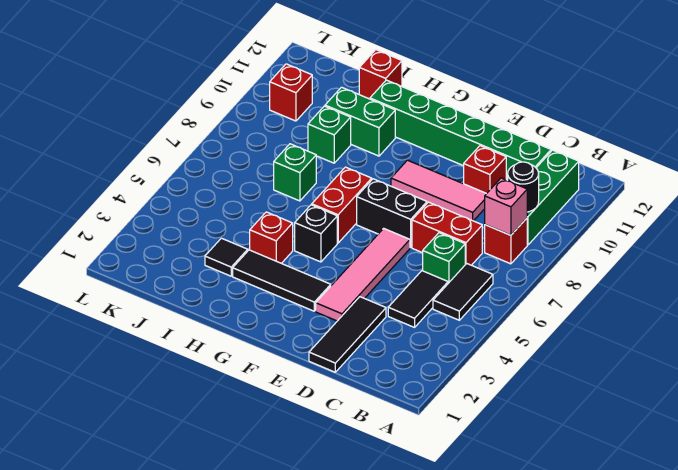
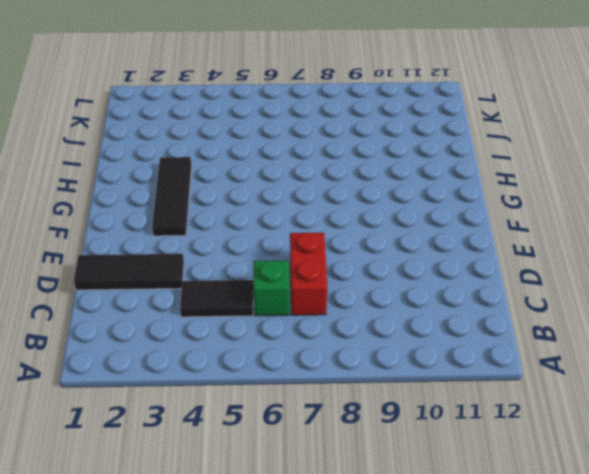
none -> black 1x2 tile [433,264,493,320]
none -> red 1x1 brick [485,218,527,264]
none -> green 1x3 brick [527,150,579,245]

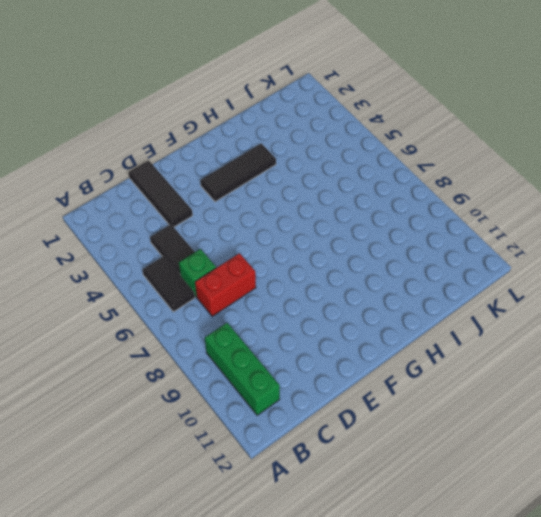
none -> red 1x1 brick [485,218,527,264]
none -> green 1x6 brick [370,80,551,181]
none -> pink 1x3 tile [391,160,486,221]

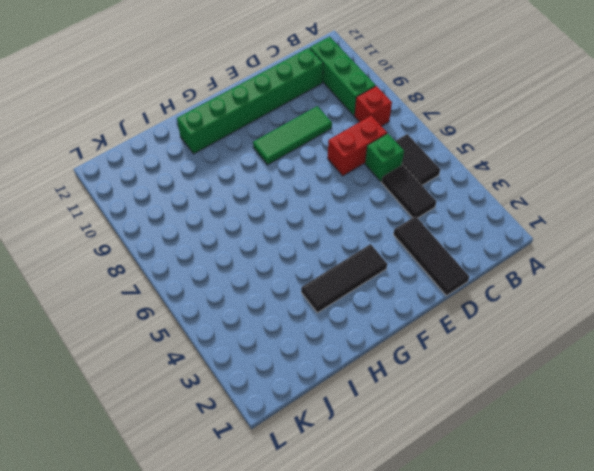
green 1x3 tile [253,106,332,165] -> pink 1x3 tile [391,160,486,221]
none -> red 1x1 brick [464,146,506,194]
none -> pink 1x4 tile [316,228,410,321]
none -> black 1x2 brick [357,179,427,248]

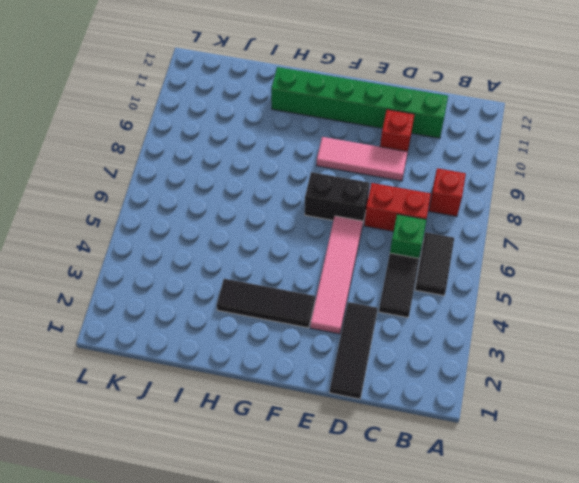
none -> green 1x3 brick [527,150,579,245]
none -> black 1x1 brick [295,205,337,262]
none -> red 1x2 brick [312,167,372,243]

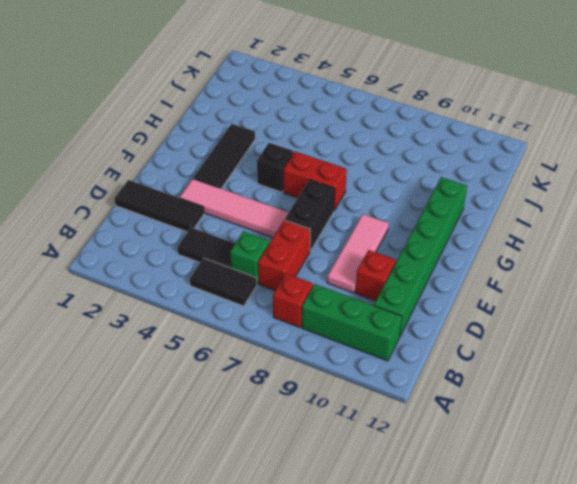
none -> red 1x1 brick [250,212,293,263]
none -> green 1x2 brick [325,87,395,156]
none -> black 1x1 tile [205,238,248,276]

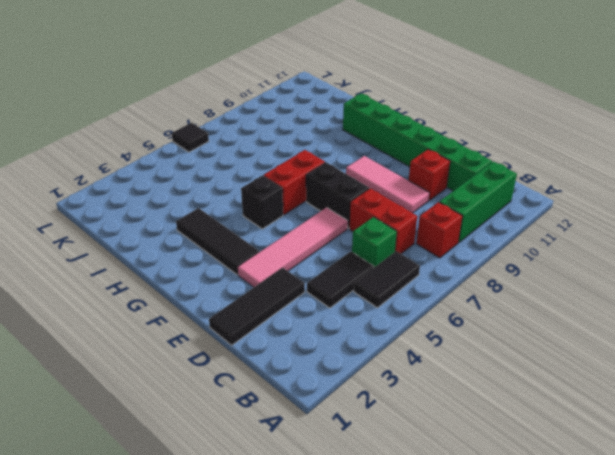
black 1x1 tile [172,123,209,152] -> black 1x1 tile moved to [205,238,248,276]
none -> red 1x1 brick [250,212,293,263]
none -> green 1x2 brick [325,87,395,156]
none -> green 1x1 brick [274,144,316,201]

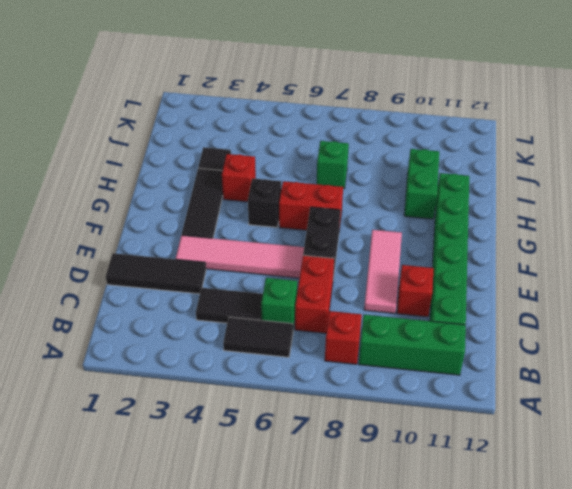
none -> green 1x1 brick [308,106,351,163]
none -> red 1x1 brick [359,50,402,99]
none -> red 1x1 brick [270,64,312,121]

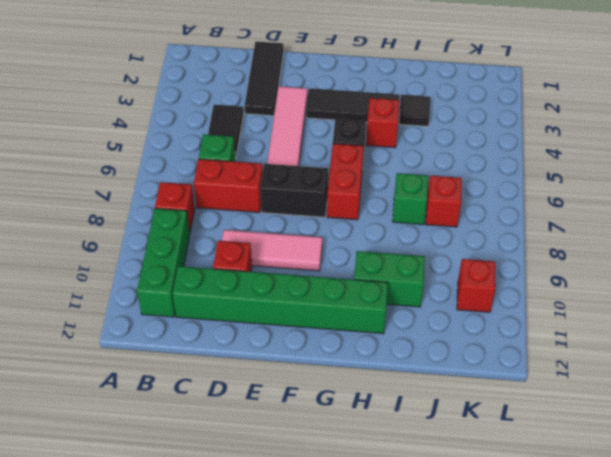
red 1x1 brick [426,176,462,227] -> red 1x1 brick moved to [359,50,402,99]
none -> black 1x2 tile [433,264,493,320]
none -> green 1x1 brick [308,106,351,163]
none -> pink 1x1 brick [485,178,527,235]

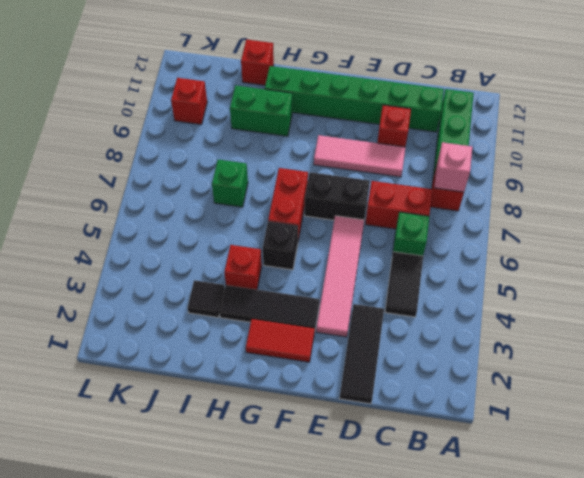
red 1x2 tile [246,319,315,362] -> none
none -> black 1x2 tile [433,264,493,320]
none -> green 1x1 brick [308,106,351,163]
none -> black 1x1 round brick [508,162,539,212]

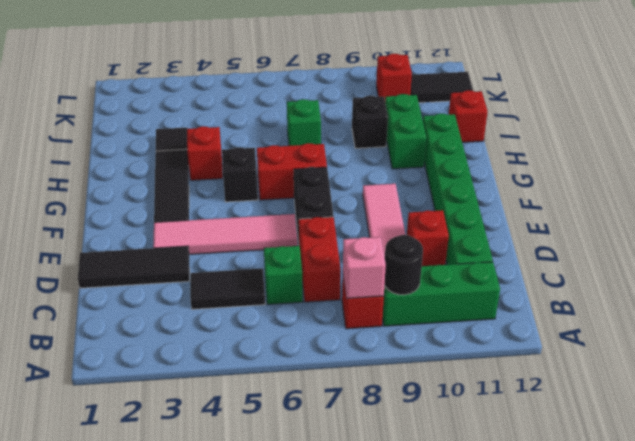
black 1x1 brick [352,96,388,148] -> green 1x1 brick [308,106,351,163]
black 1x2 tile [410,72,473,103] -> black 1x2 tile moved to [433,264,493,320]

